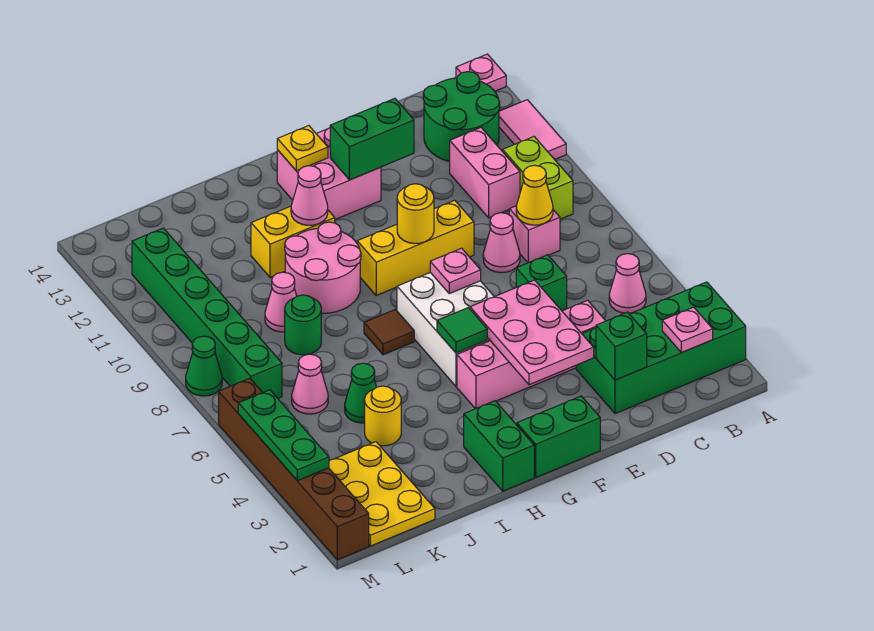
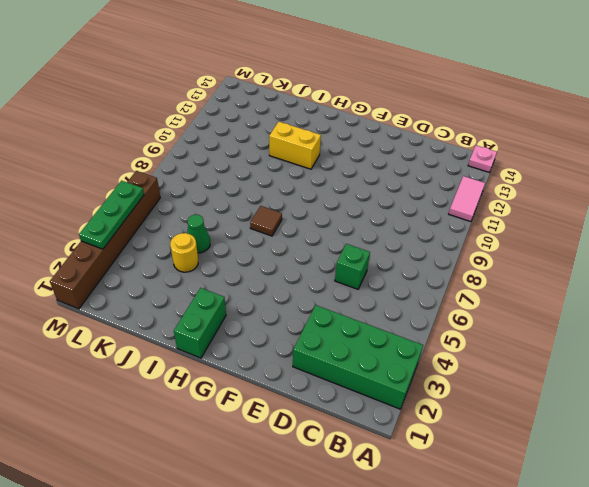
none -> pink 1x1 cone [609,254,646,313]
none -> lime 1x2 brick [503,137,573,219]
none -> green 2x2 round brick [423,72,500,161]
none -> pink 1x1 brick [509,206,560,263]

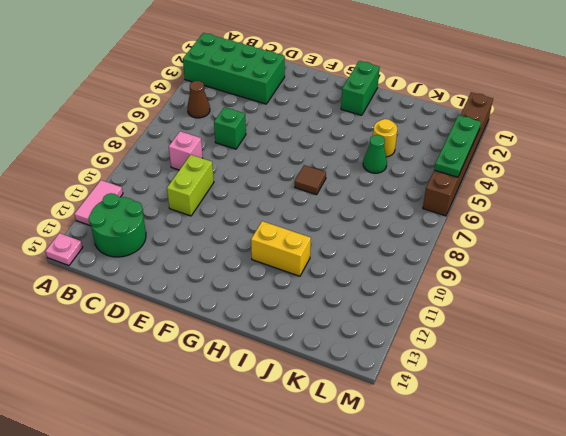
brown 1x1 cone [187,81,210,118] -> pink 1x1 cone [609,254,646,313]
lime 1x2 brick [167,155,214,216] -> lime 1x2 brick moved to [503,137,573,219]
none -> pink 1x2 brick [450,128,520,218]
none -> pink 1x4 brick [457,300,605,409]
none -> pink 1x1 cone [483,213,520,273]
none -> yellow 1x3 brick [357,200,474,295]

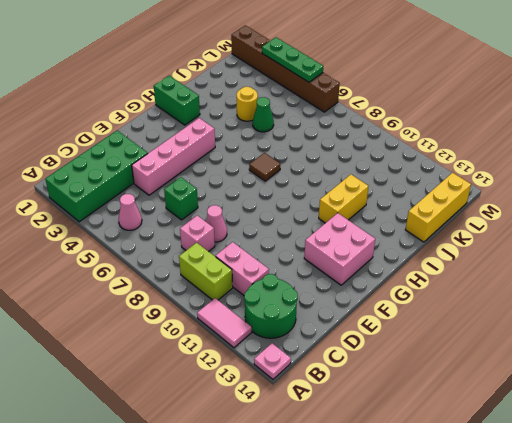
yellow 1x3 brick [405,173,471,242] -> yellow 1x3 brick moved to [357,200,474,295]
none -> green 1x2 brick [517,396,600,477]
none -> white 2x3 brick [397,273,494,386]
none -> pink 2x2 round brick [285,222,361,313]
none -> green 1x1 round brick [285,295,321,355]

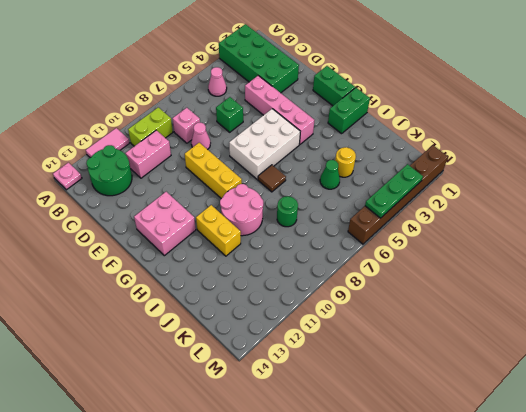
none -> pink 1x1 cone [265,272,297,332]
none -> yellow 2x3 plate [329,442,435,546]
none -> pink 1x1 cone [292,354,328,414]
none -> green 1x6 brick [132,228,282,398]

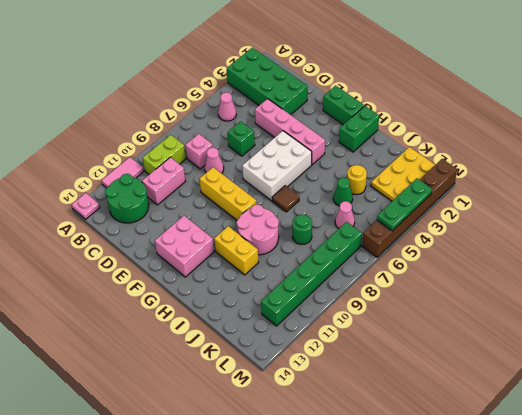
none -> pink 1x1 cone [265,272,297,332]
none -> green 1x1 cone [186,336,222,396]
none -> pink 1x1 plate [662,307,713,353]
none -> yellow 1x1 cone [516,165,553,225]

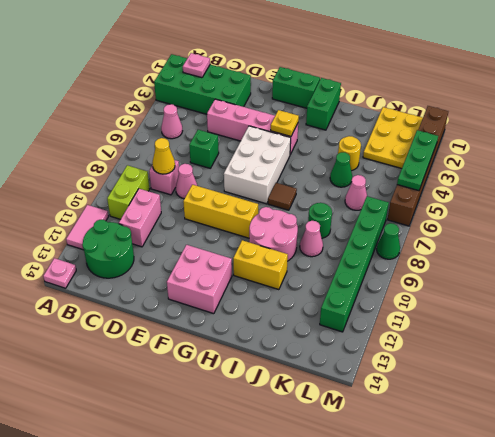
yellow 1x1 plate [271,110,299,136] -> yellow 1x1 plate moved to [277,126,328,171]
none -> green 1x1 brick [596,312,647,380]
none -> pink 2x3 plate [470,280,594,385]
none -> green 1x2 brick [330,99,414,180]
none -> pink 1x1 plate [430,248,481,294]

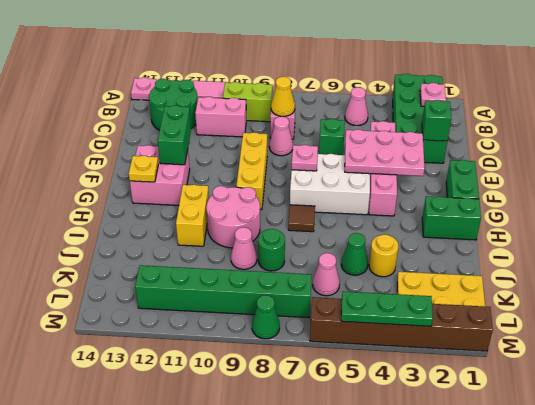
none -> yellow 1x1 round brick [397,184,434,244]
none -> green 1x1 tile [437,308,487,353]
none -> pink 1x1 cone [291,166,328,225]

